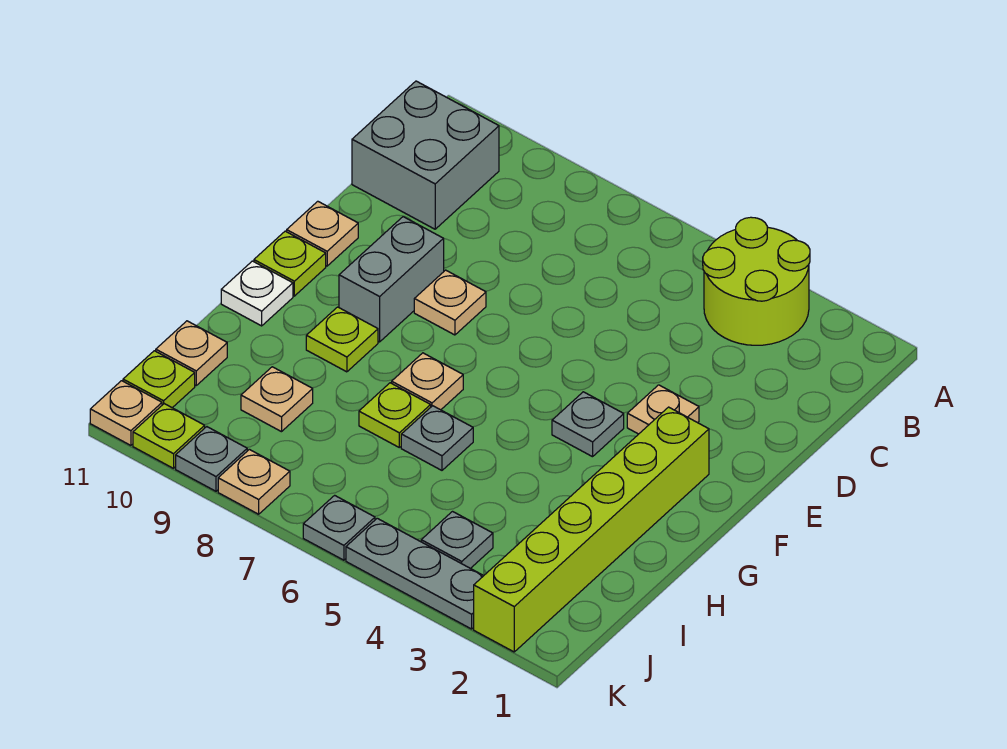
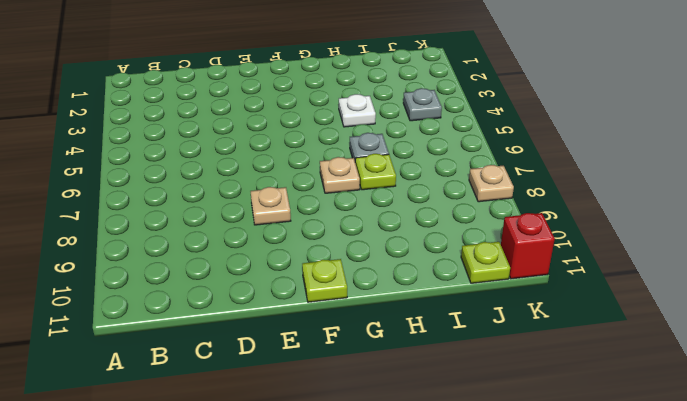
white 1x1 plate [339,94,376,127] -> white 1x1 plate moved to [221,261,293,326]
red 1x1 brick [501,213,555,279] -> tan 1x1 plate [90,381,162,445]
none -> lime 2x2 round brick [703,217,810,345]
none -> grey 2x2 brick [352,81,499,229]
none -> tan 1x1 plate [627,385,699,434]

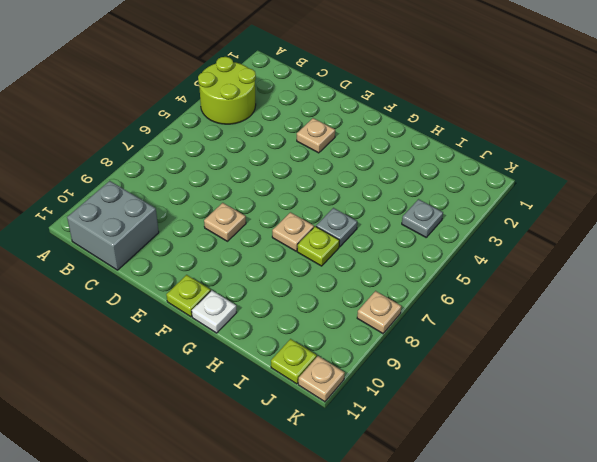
none -> grey 1x2 brick [339,217,444,342]
none -> tan 1x1 plate [287,201,358,266]
none -> lime 1x6 brick [474,407,709,652]

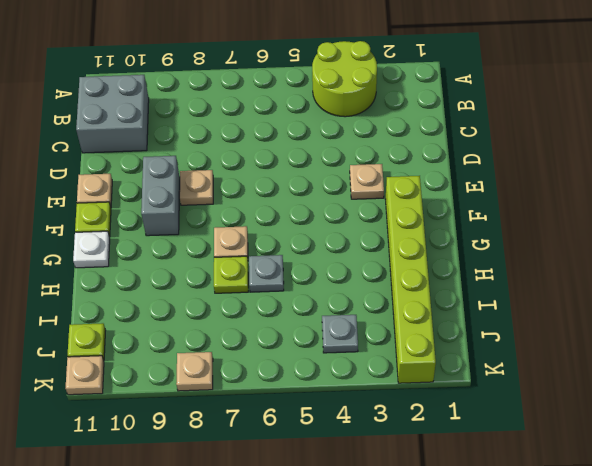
none -> grey 1x1 plate [552,392,624,457]
none -> lime 1x1 plate [306,307,378,372]
none -> tan 1x1 plate [241,367,313,432]

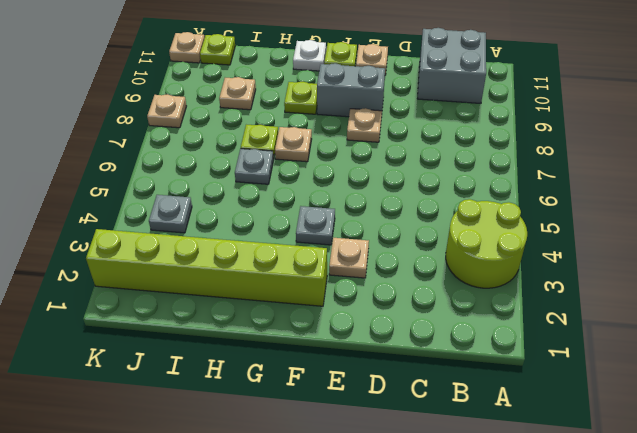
none -> tan 1x1 plate [156,321,227,385]
none -> grey 1x3 plate [346,518,483,629]
none -> grey 1x1 plate [303,495,375,560]

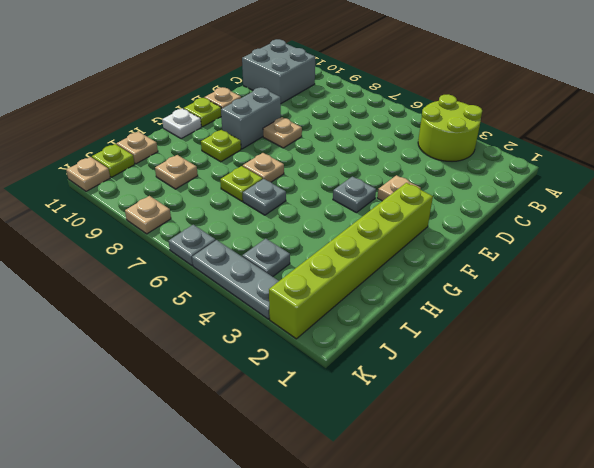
none -> grey 1x1 plate [176,427,247,491]
none -> lime 1x1 plate [133,404,205,468]

